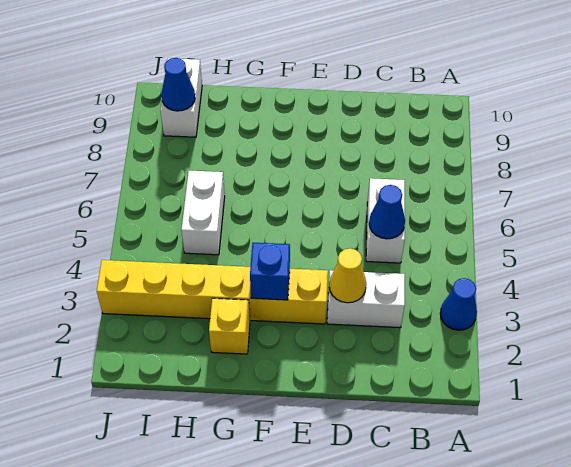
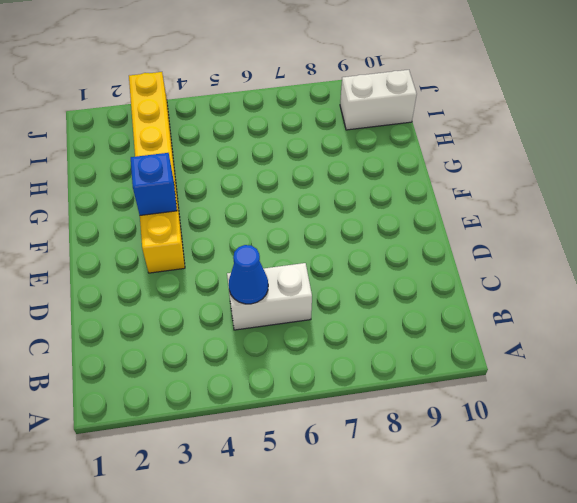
none -> blue 1x1 cone [440,278,477,330]
none -> white 1x2 brick [327,270,405,328]

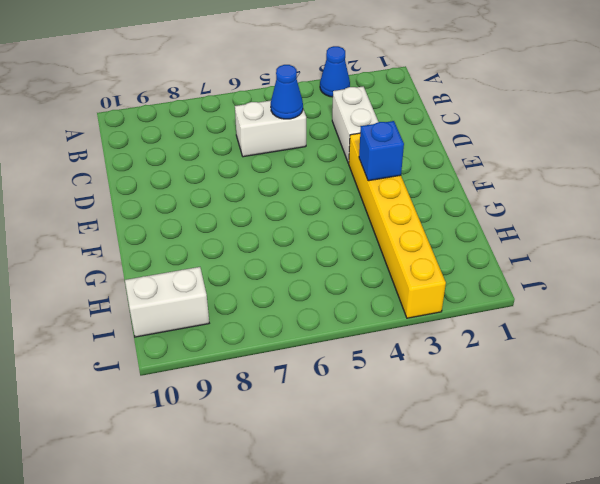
none -> yellow 1x1 brick [209,298,250,354]
none -> white 1x2 brick [181,171,225,255]

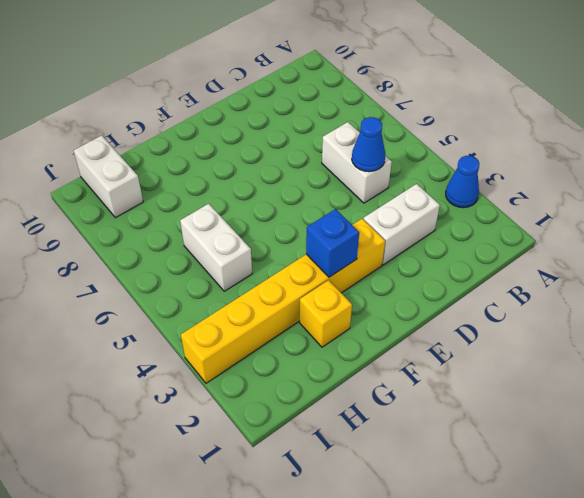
none -> yellow 1x1 cone [329,248,366,303]
none -> blue 1x1 cone [162,58,195,111]

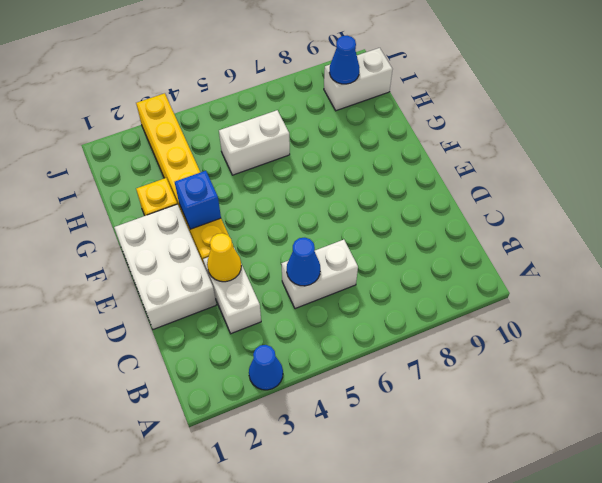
white 2x3 brick [114,204,216,329] -> none

